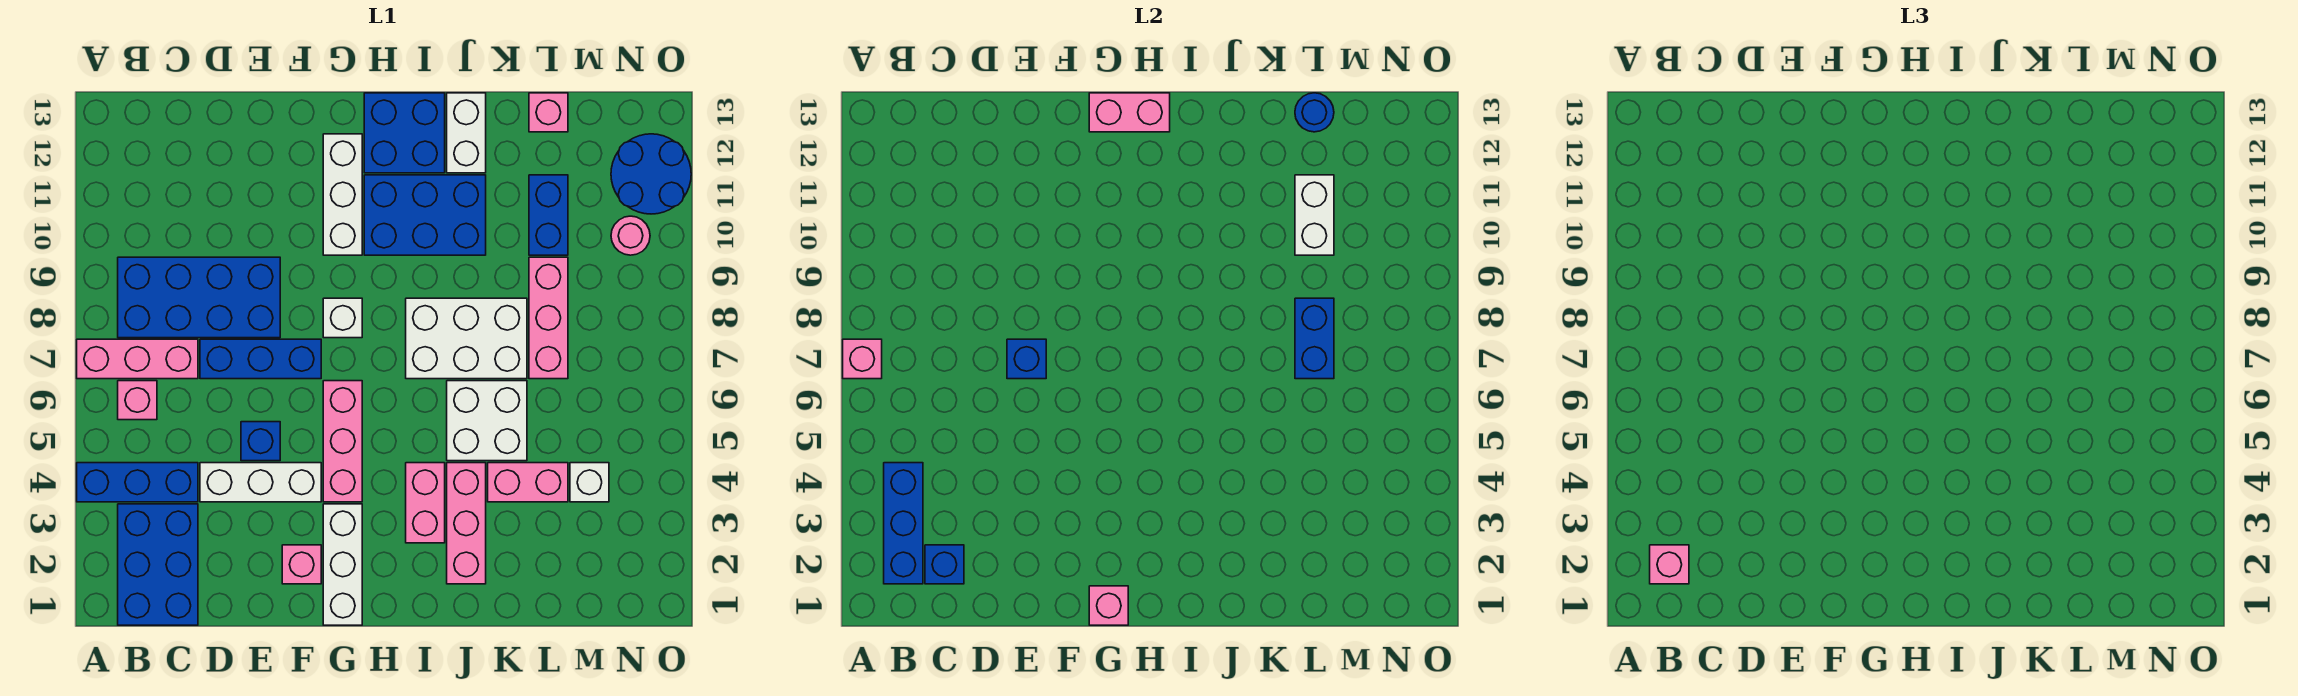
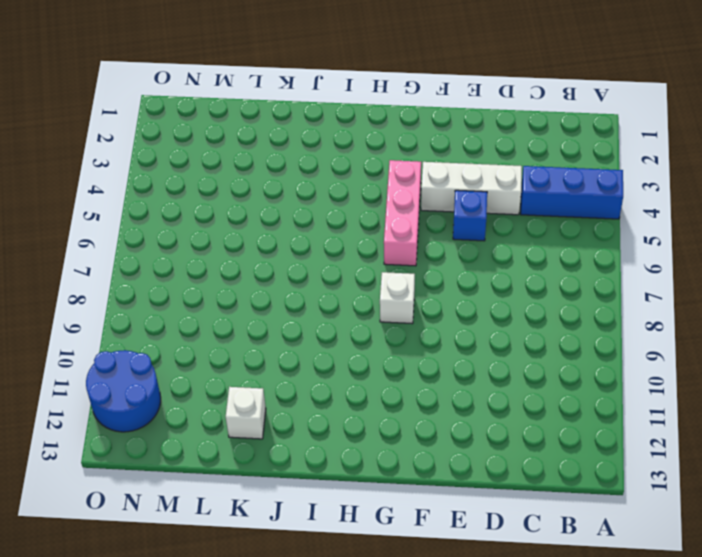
white 1x1 brick [226,387,266,439] -> white 1x1 brick moved to [570,463,609,502]
none -> pink 1x3 brick [77,339,198,379]
none -> blue 2x3 brick [118,504,198,625]
none -> pink 1x1 brick [118,381,157,420]
none -> blue 2x4 brick [118,257,280,338]

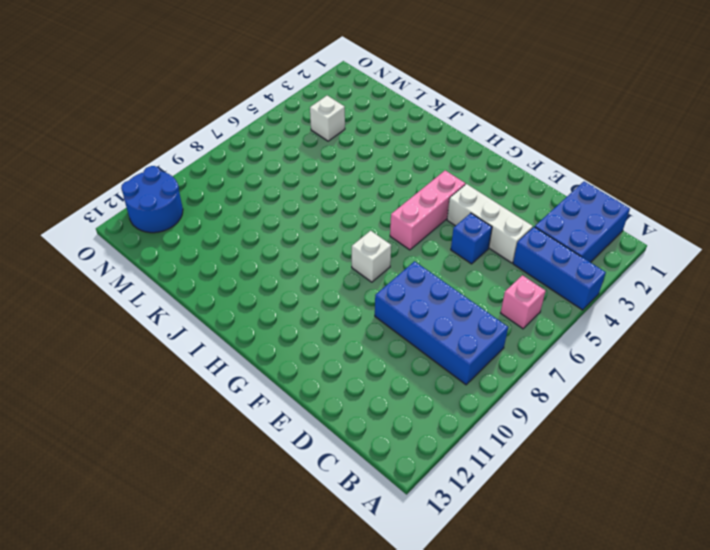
none -> pink 1x3 brick [77,339,198,379]
none -> blue 1x3 brick [200,339,321,379]
none -> pink 1x1 brick [282,545,321,584]
none -> white 1x3 brick [323,504,362,625]

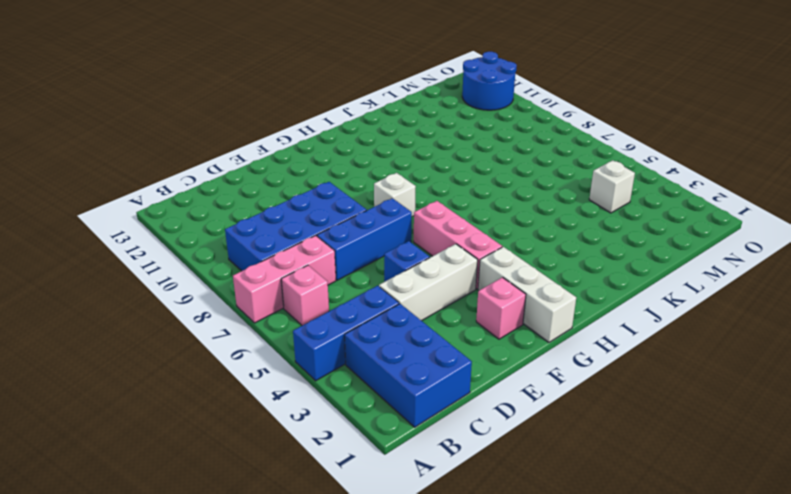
none -> white 1x3 brick [323,134,362,255]
none -> blue 2x3 brick [364,175,486,255]
none -> blue 2x2 brick [364,93,445,173]
none -> pink 1x2 brick [406,463,445,543]

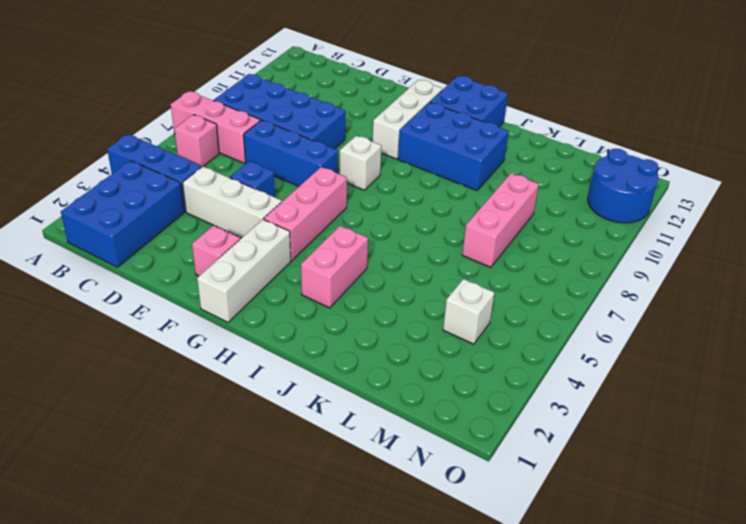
none -> white 2x3 brick [406,298,527,379]
none -> pink 1x3 brick [447,463,486,584]
none -> white 2x2 brick [447,381,527,461]
none -> white 1x2 brick [447,93,486,173]

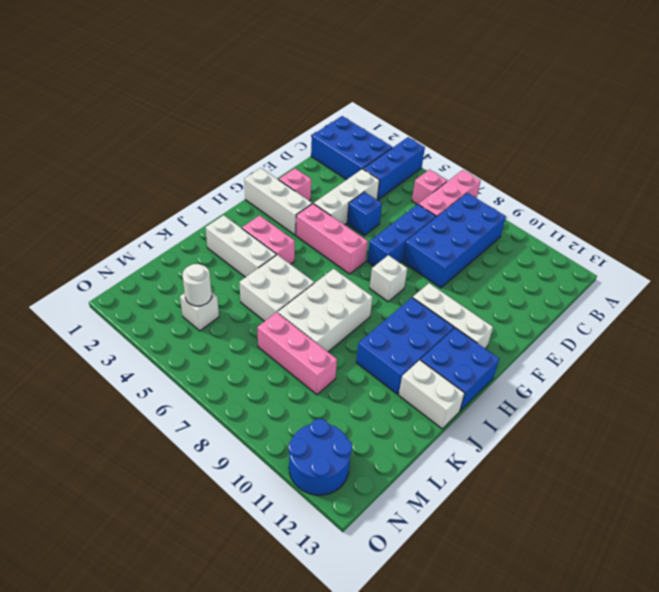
white 1x3 brick [206,215,276,277] -> pink 1x3 brick [447,463,486,584]
white 1x1 round brick [182,264,212,306] -> none
none -> pink 1x2 brick [488,463,568,502]
none -> blue 1x2 brick [529,175,568,255]
none -> pink 1x1 brick [529,93,568,132]
none -> pink 1x1 round brick [611,216,650,255]

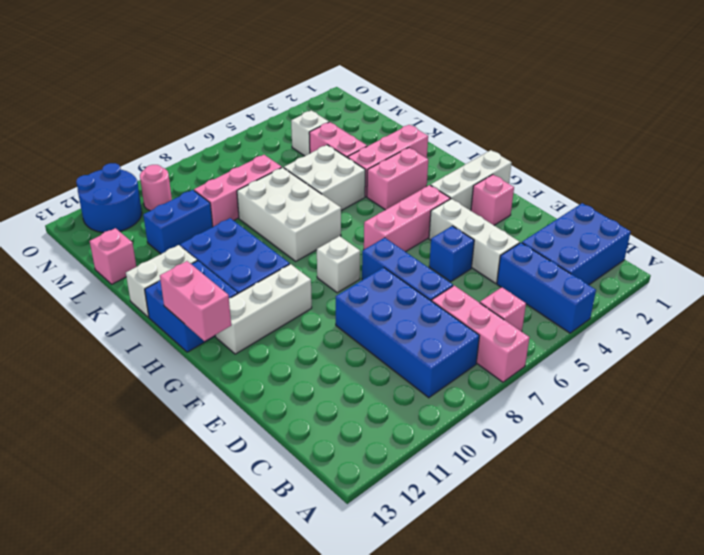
none -> pink 1x1 brick [843,339,882,379]
none -> blue 1x3 brick [884,463,923,584]
none -> blue 1x1 brick [925,545,964,584]
none -> blue 1x1 brick [1007,339,1046,379]

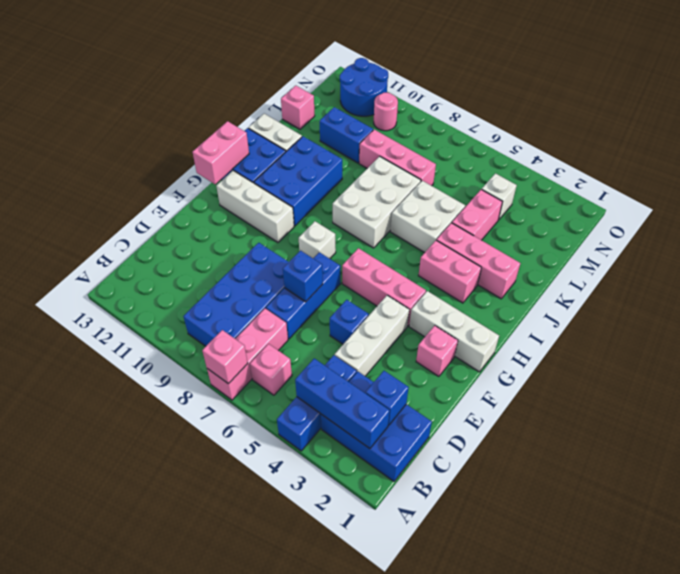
none -> pink 1x1 brick [1089,586,1128,625]
none -> blue 1x2 brick [1295,298,1334,379]
none -> white 1x2 brick [1295,175,1334,255]
none -> blue 1x1 round brick [1295,93,1334,132]

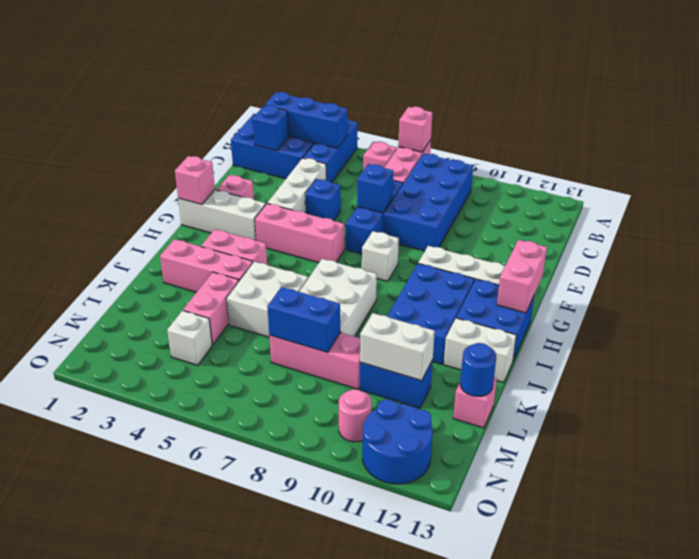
none -> pink 1x1 brick [1650,545,1689,584]

